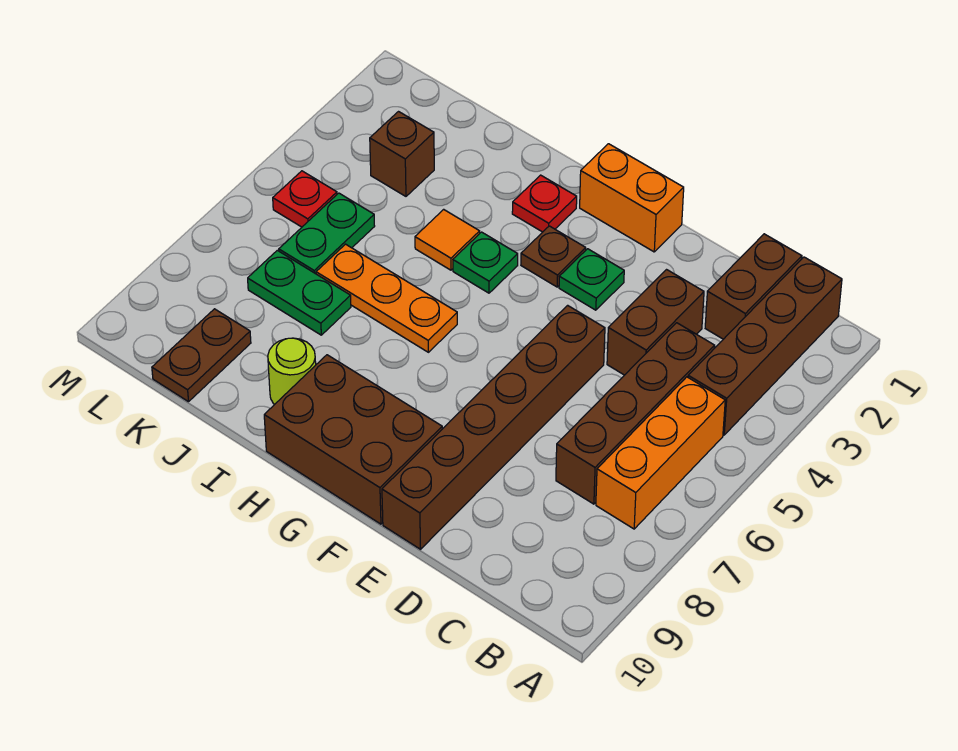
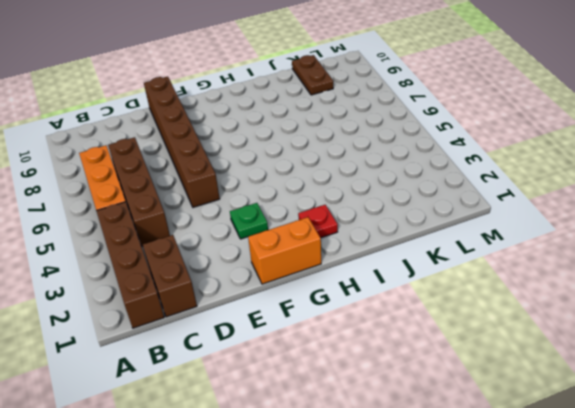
none -> brown 1x2 brick [607,270,704,375]
none -> brown 2x3 brick [264,355,442,524]
none -> brown 1x1 plate [521,226,586,287]

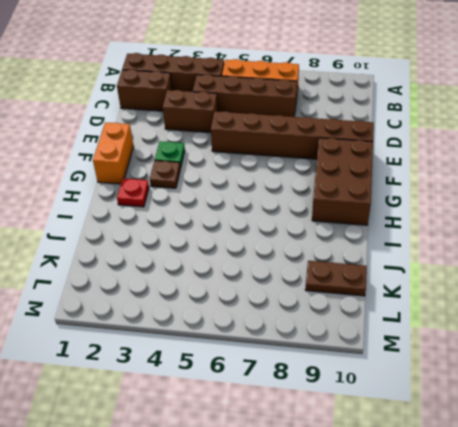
none -> green 1x1 plate [453,232,518,293]
none -> orange 1x3 plate [316,244,457,352]
none -> orange 1x1 tile [415,209,480,270]

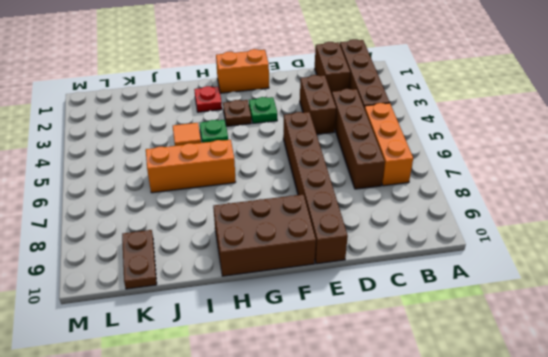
orange 1x3 brick [146,140,236,193] -> orange 1x3 plate [316,244,457,352]
none -> lime 1x1 round brick [268,338,316,405]
none -> green 1x2 plate [248,250,351,335]
none -> brown 1x1 brick [370,112,434,196]

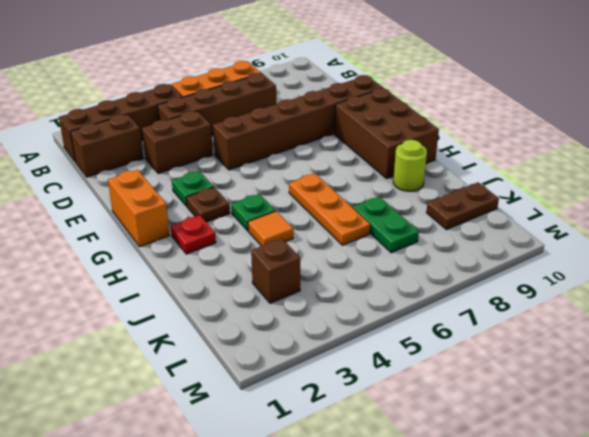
none -> green 1x2 plate [279,193,375,274]
none -> red 1x1 plate [273,171,337,227]

